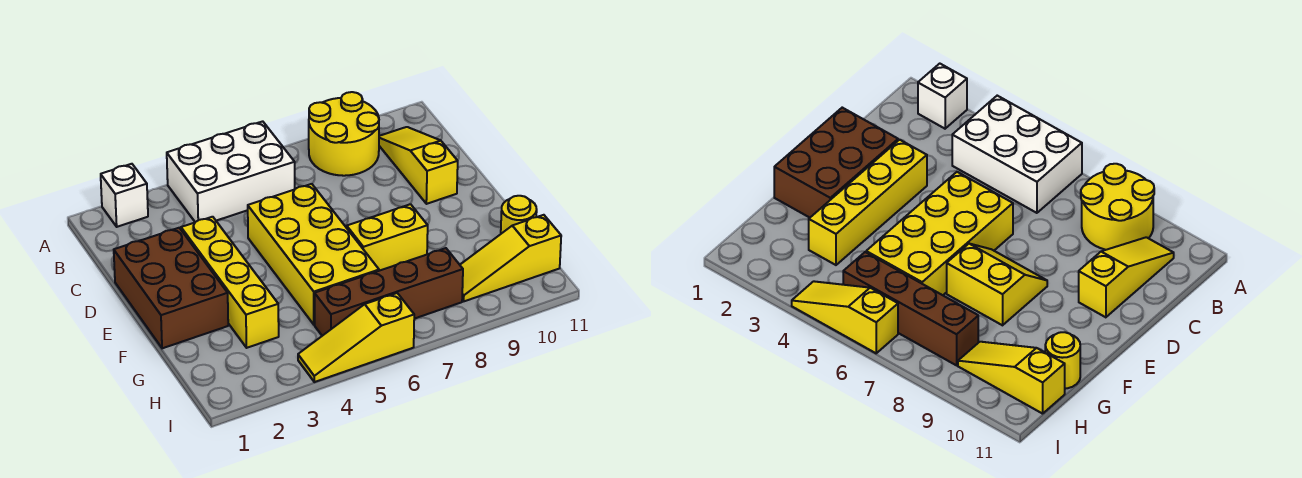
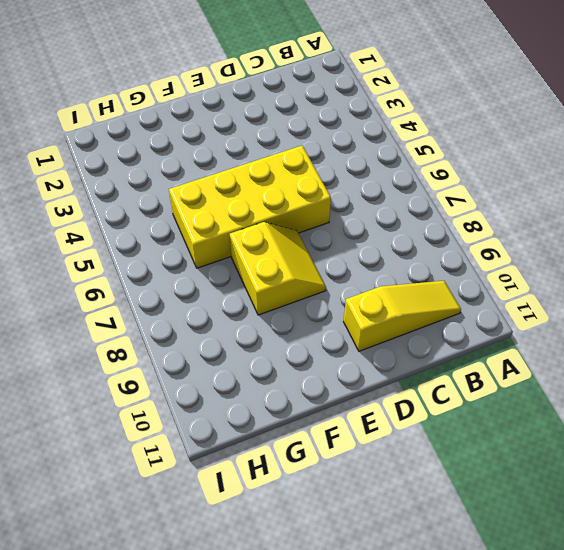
none -> white 1x1 brick [101,164,148,227]
none -> white 2x3 brick [167,121,295,222]
none -> yellow 2x2 round brick [309,92,379,176]

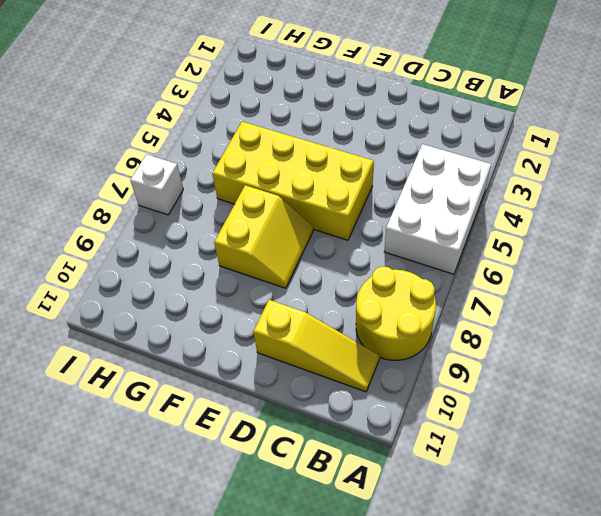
white 1x1 brick [130,154,183,215] -> white 1x1 brick moved to [101,164,148,227]
none -> brown 2x3 brick [114,228,228,348]
none -> yellow 1x4 brick [181,217,279,348]
none -> yellow 1x1 round brick [501,196,537,234]

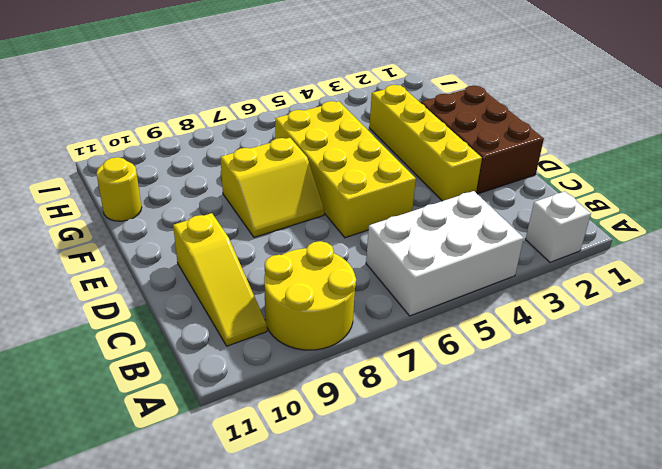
none -> brown 1x4 brick [315,248,463,336]
none -> yellow 1x3 slope [460,215,561,301]
none -> yellow 1x3 slope [298,293,414,382]

